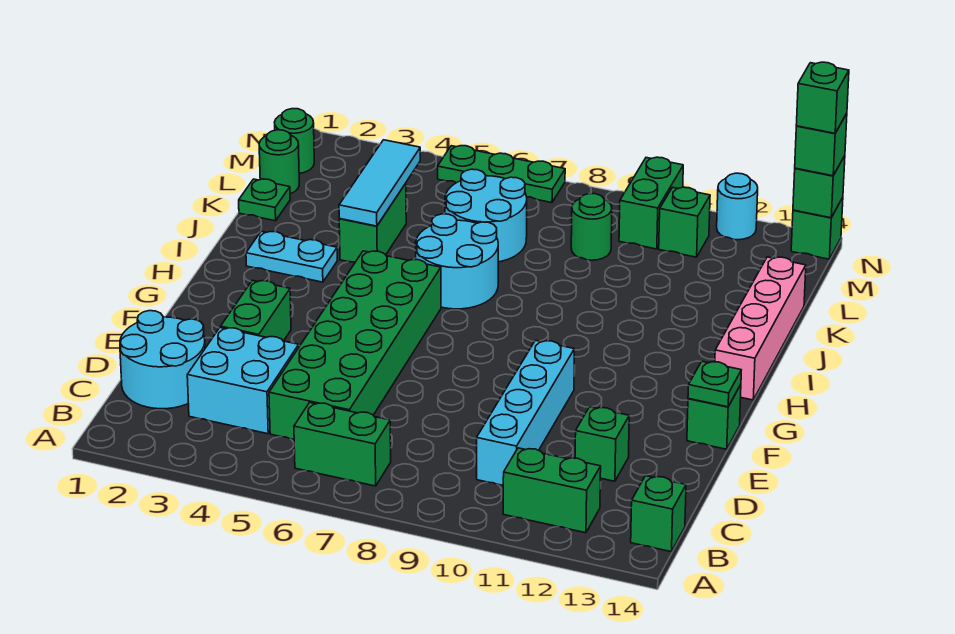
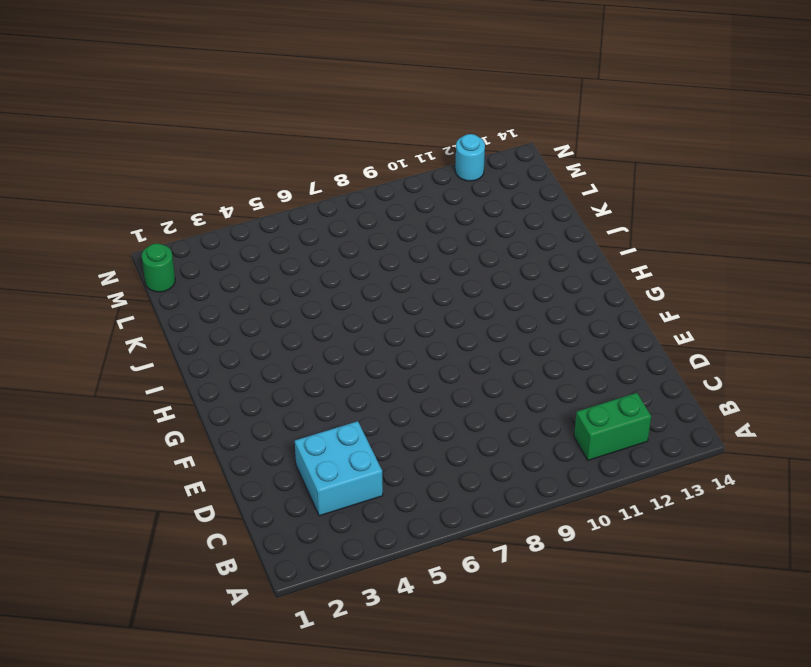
none -> green 1x2 brick [294,403,391,486]
none -> green 1x1 brick [631,476,686,552]
none -> cyan 2x2 round brick [120,311,205,409]

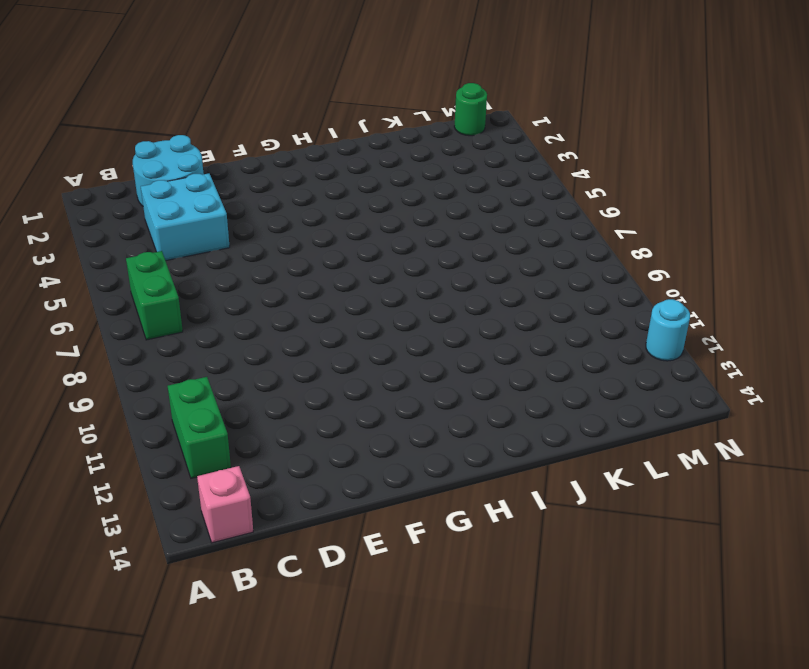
pink 1x1 brick [197,466,253,543] -> green 1x1 brick [631,476,686,552]
none -> green 2x6 brick [269,251,441,439]
none -> cyan 1x4 brick [477,340,574,485]
none -> green 1x1 brick [575,407,629,481]

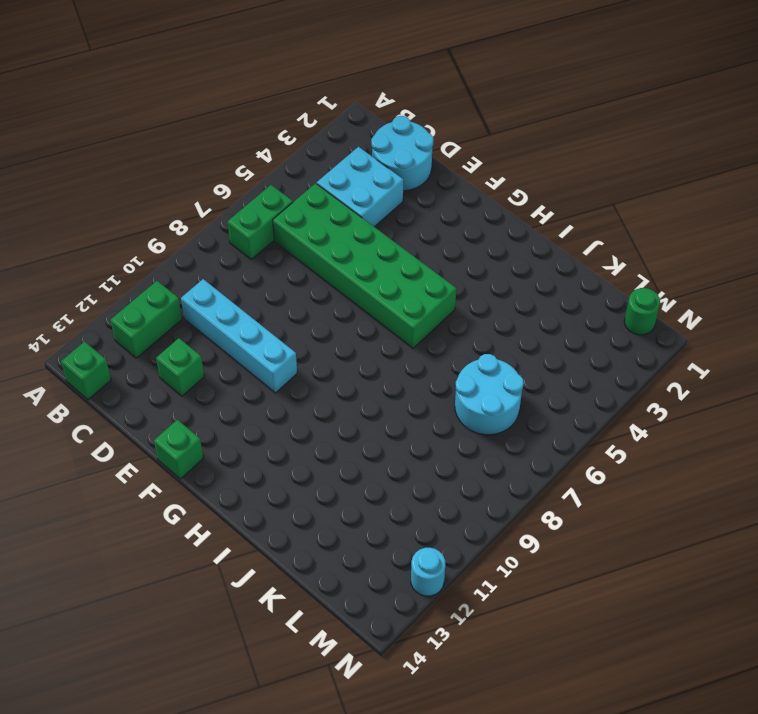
none -> green 1x2 brick [221,280,291,341]
none -> pink 1x4 brick [715,257,806,400]
none -> cyan 1x2 plate [246,231,337,282]

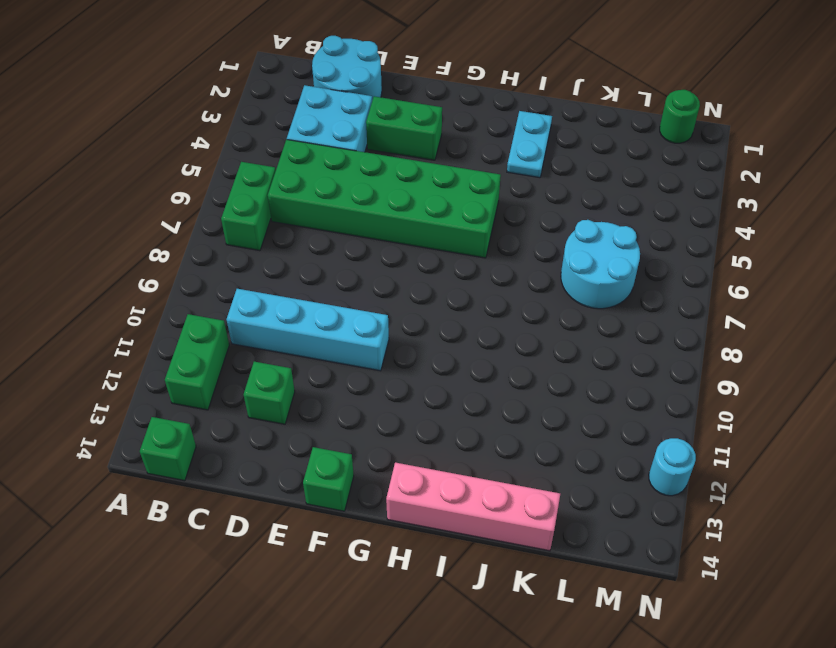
none -> cyan 2x2 round brick [415,214,498,309]
none -> green 1x2 brick [339,183,406,262]
none -> green 1x1 plate [239,179,290,221]

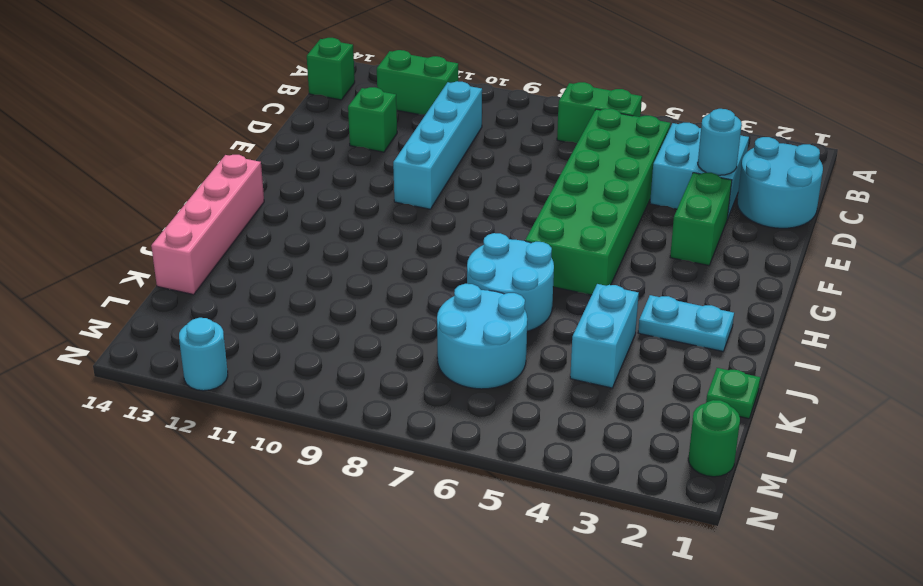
cyan 1x1 round brick [698,109,742,175] -> none
cyan 1x2 brick [570,284,639,388] -> green 1x2 brick [339,183,406,262]
none -> green 1x1 brick [687,385,741,449]
none -> green 1x1 round brick [259,130,299,194]
none -> green 1x1 round brick [571,194,612,260]

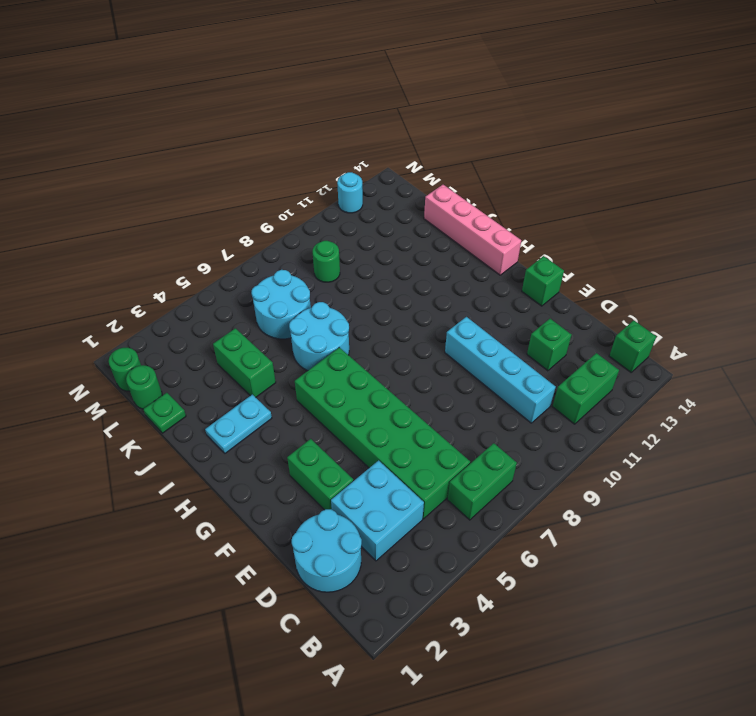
none -> green 1x2 brick [619,157,683,249]
none -> green 1x1 brick [659,187,710,257]
none -> green 1x3 plate [438,146,565,203]

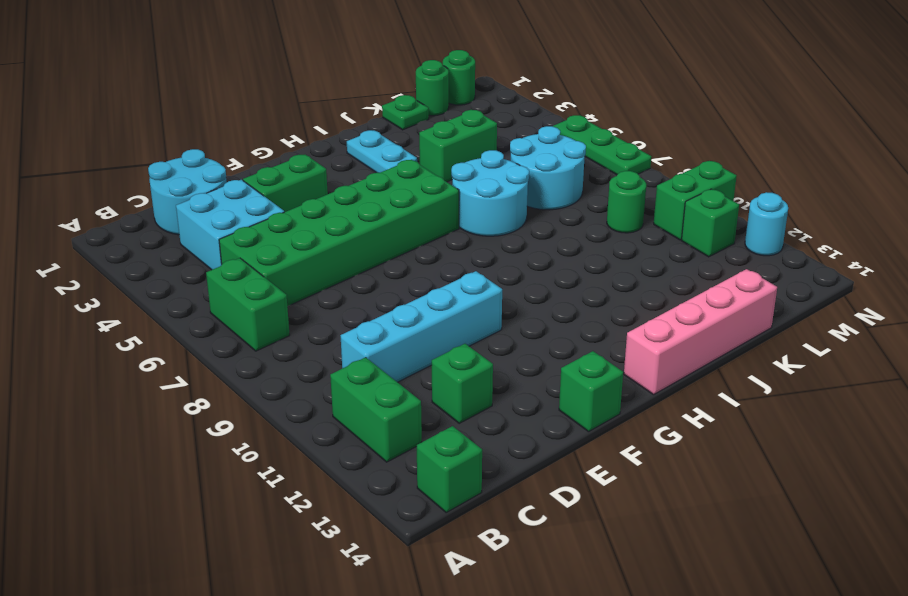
none -> green 1x1 brick [791,198,843,259]
none -> green 1x1 plate [688,361,741,407]
none -> cyan 1x3 tile [339,140,420,226]

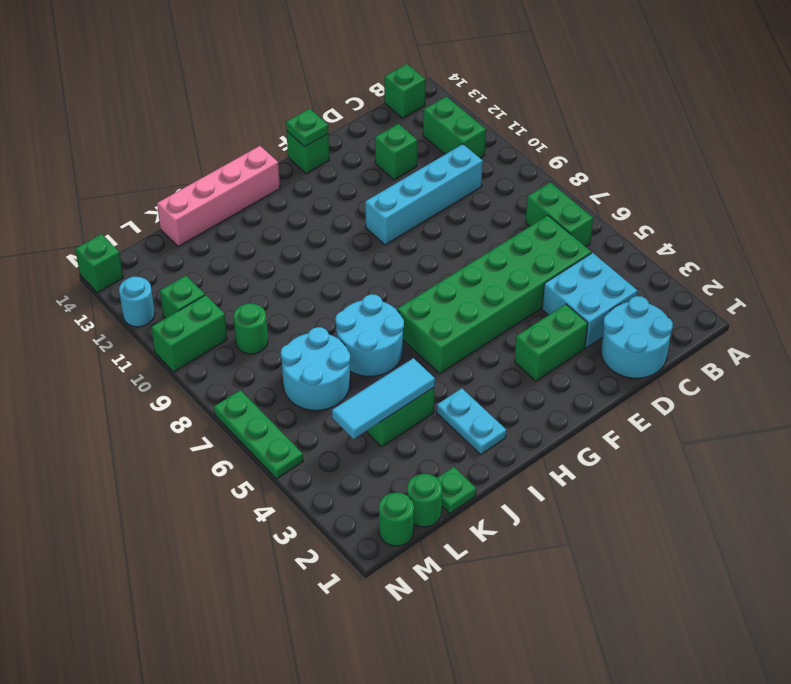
none -> green 1x1 brick [793,156,845,218]
none -> green 1x1 brick [795,113,847,176]
none -> green 1x1 brick [796,62,849,133]

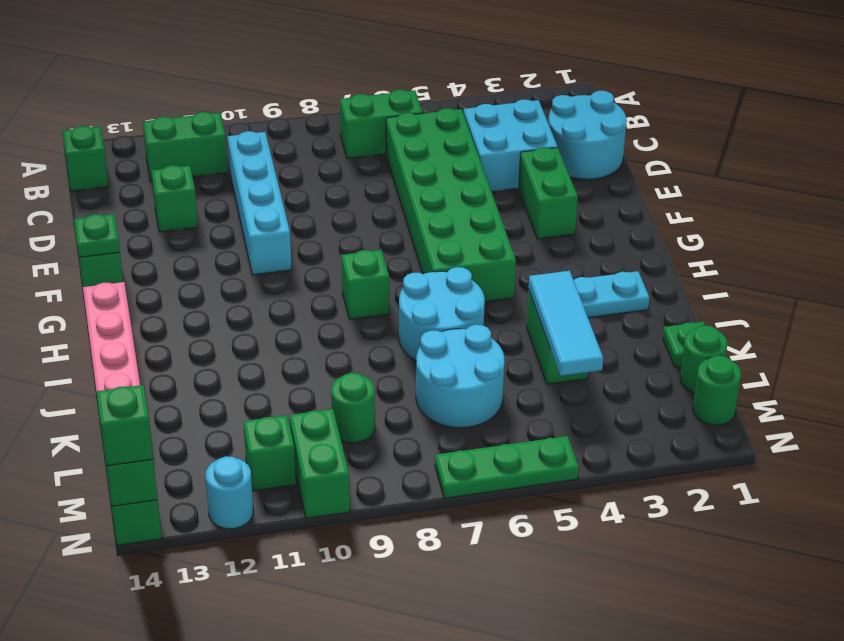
green 1x1 brick [341,250,389,319] -> green 1x1 brick moved to [796,62,849,133]

